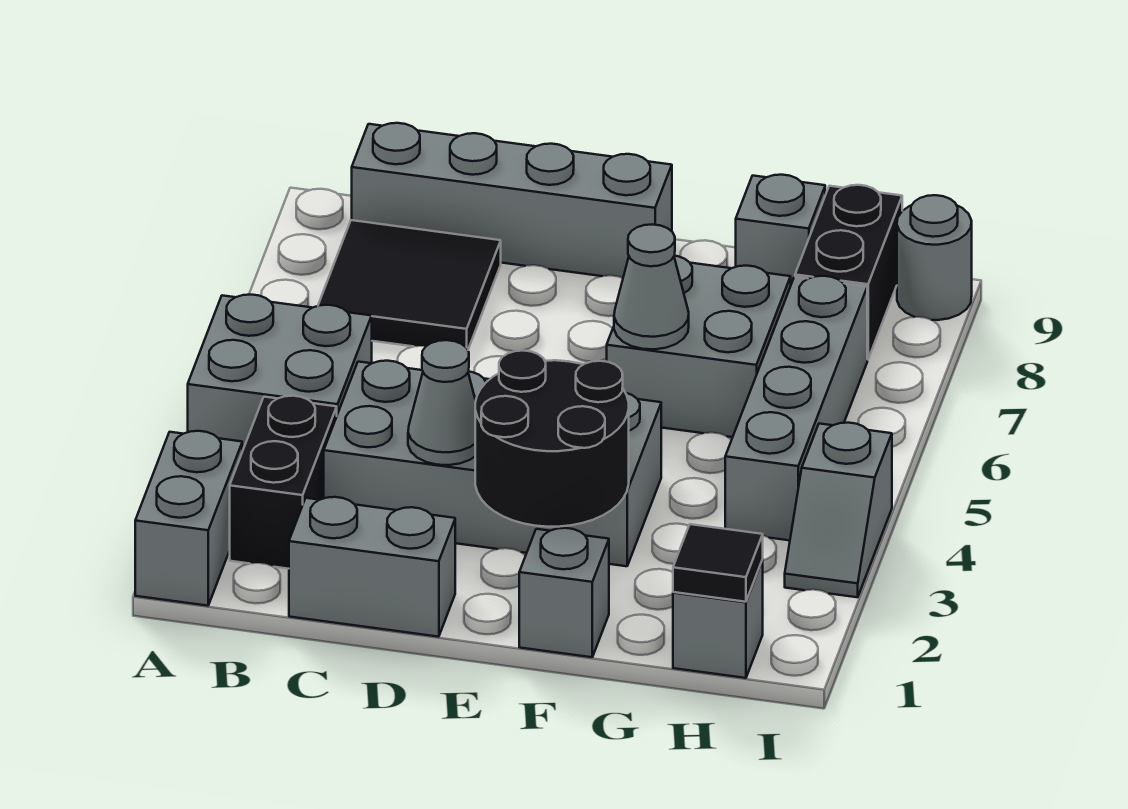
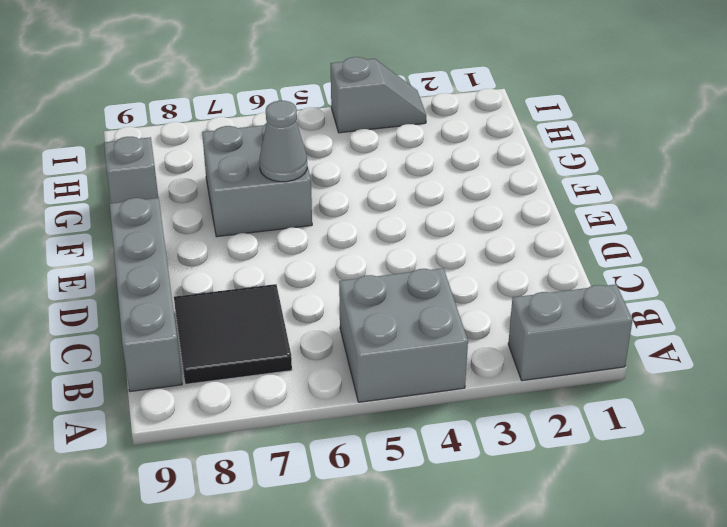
none -> black 1x2 brick [230,396,337,569]
none -> grey 1x2 brick [289,497,455,637]
none -> grey 2x4 brick [324,361,661,566]

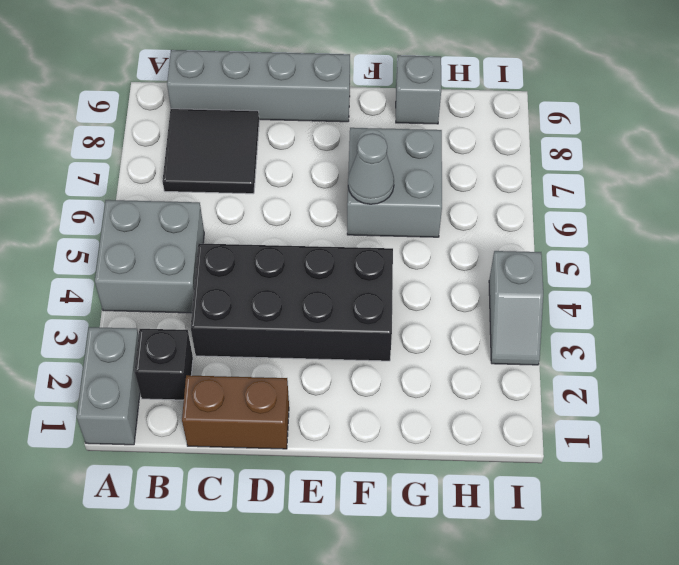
black 1x1 brick [135,329,193,400] -> black 1x2 brick [230,396,337,569]
brown 1x2 brick [182,375,289,449] -> grey 1x2 brick [289,497,455,637]
black 2x4 brick [191,243,393,361] -> grey 2x4 brick [324,361,661,566]
none -> grey 1x1 brick [519,528,609,657]
none -> grey 1x1 brick [673,560,763,678]
none -> grey 1x4 brick [725,276,867,540]

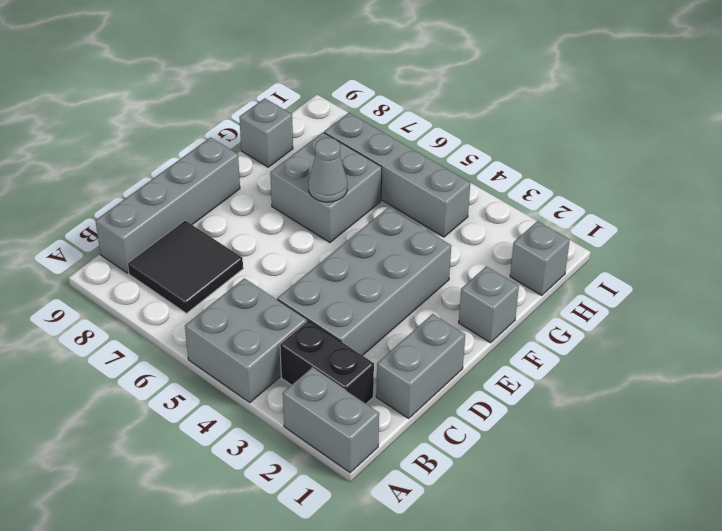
none -> black 1x2 brick [795,185,902,360]
none -> grey 1x2 slope [785,423,892,597]
none -> grey 1x1 round brick [897,195,972,320]

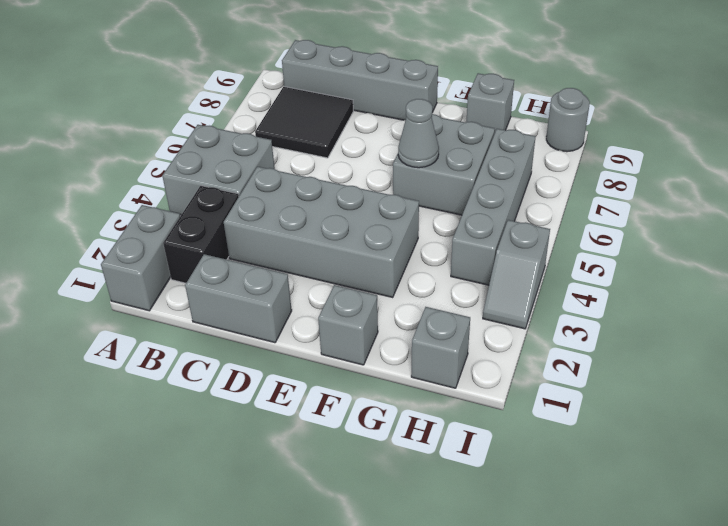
none -> black 1x2 brick [795,185,902,360]
none -> grey 1x1 cone [408,340,476,465]
none -> black 2x2 round brick [475,351,629,527]

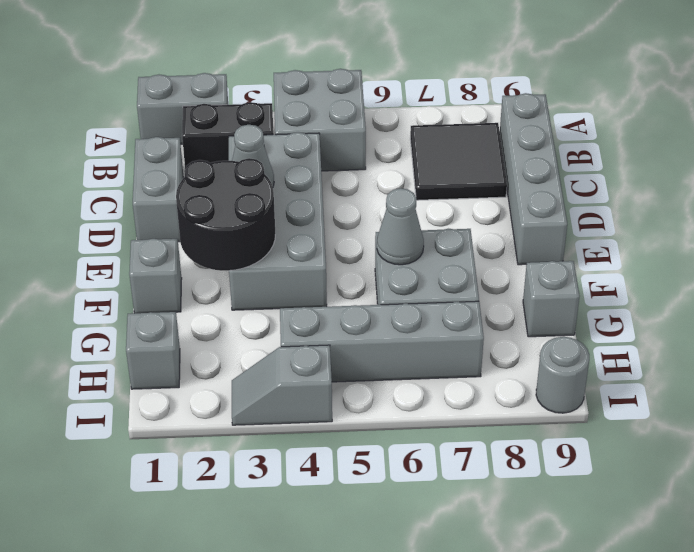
none -> black 1x2 brick [795,185,902,360]
none -> black 1x1 tile [673,524,763,602]

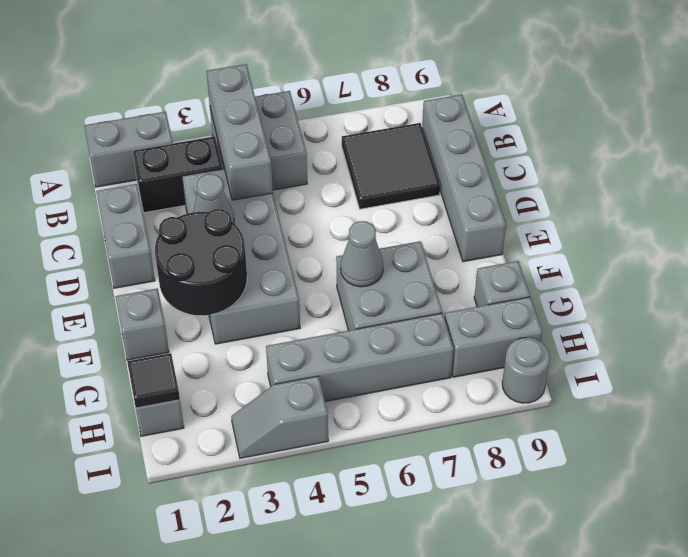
grey 1x3 brick [207,64,273,200] -> none
grey 1x2 brick [444,297,543,377] -> black 1x2 brick [795,185,902,360]

